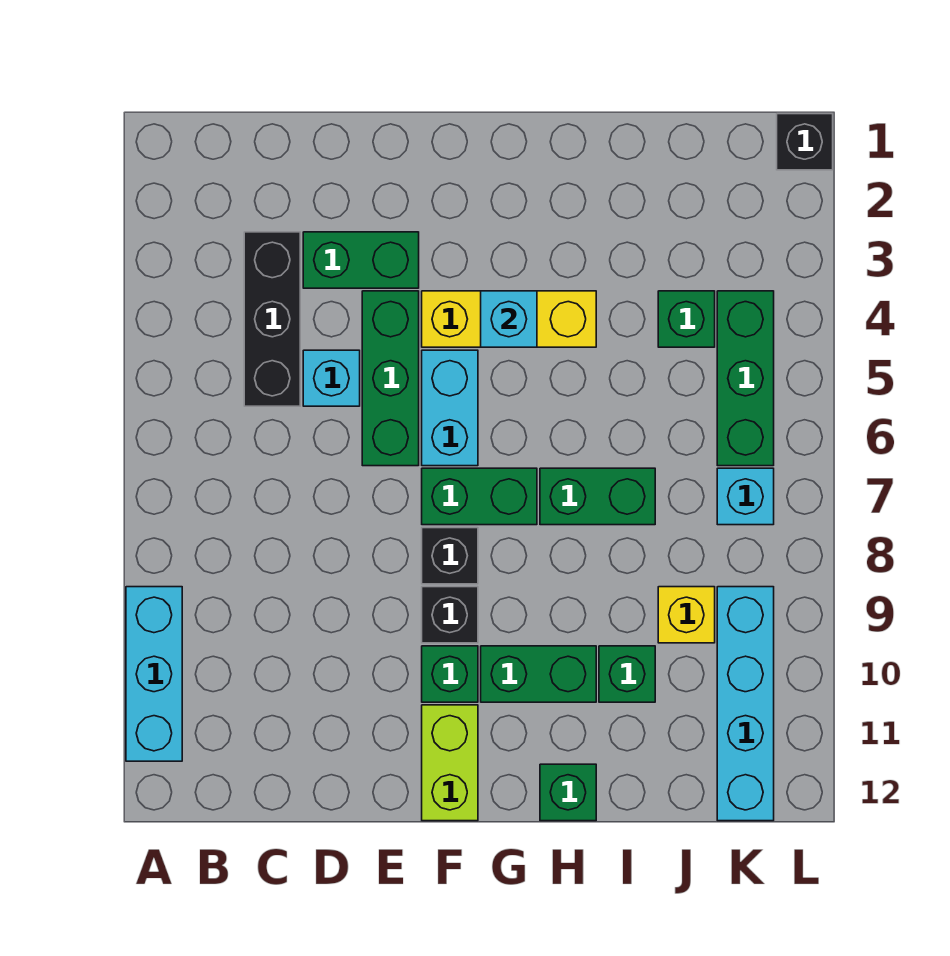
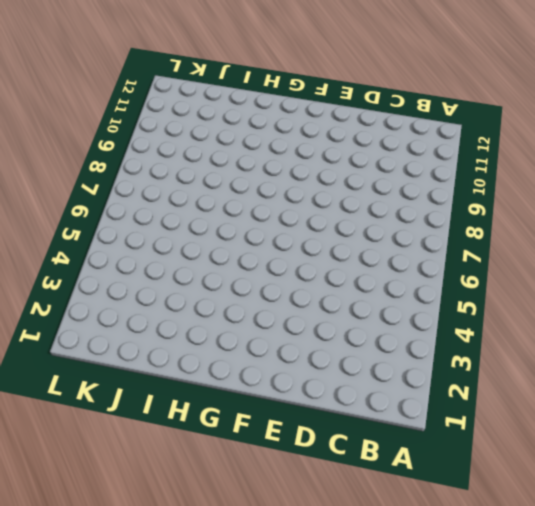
none -> cyan 1x3 brick [126,587,182,761]
none -> black 1x3 brick [244,232,300,406]
none -> green 1x2 brick [303,232,419,288]

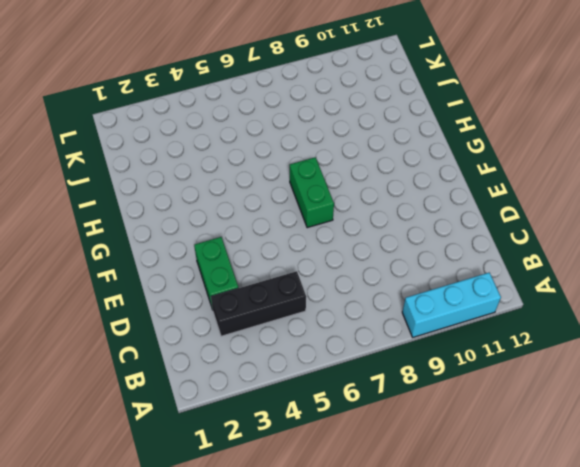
none -> cyan 1x1 brick [303,350,360,406]
none -> green 1x3 brick [362,291,419,466]
none -> yellow 1x3 brick [422,291,596,347]

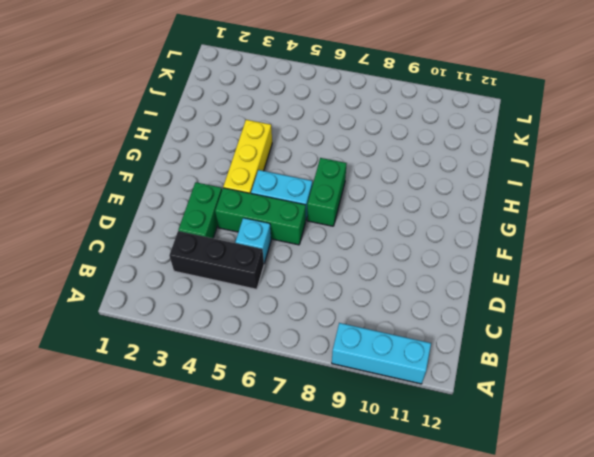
none -> black 1x1 brick [422,528,478,584]
none -> black 1x1 brick [422,587,478,643]
none -> green 1x1 brick [422,646,478,702]

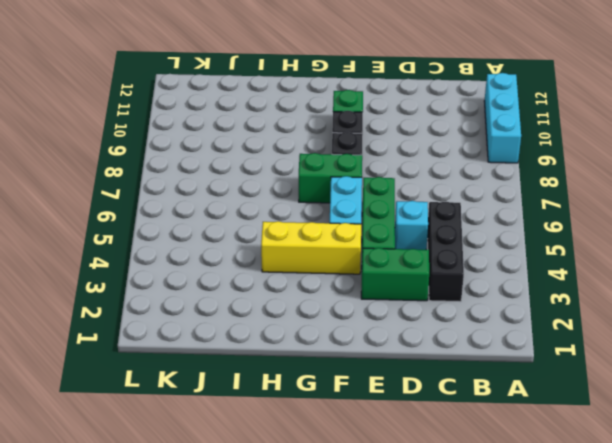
none -> lime 1x2 brick [422,705,478,821]
none -> green 1x2 brick [481,646,596,702]
none -> green 1x2 brick [540,468,655,525]

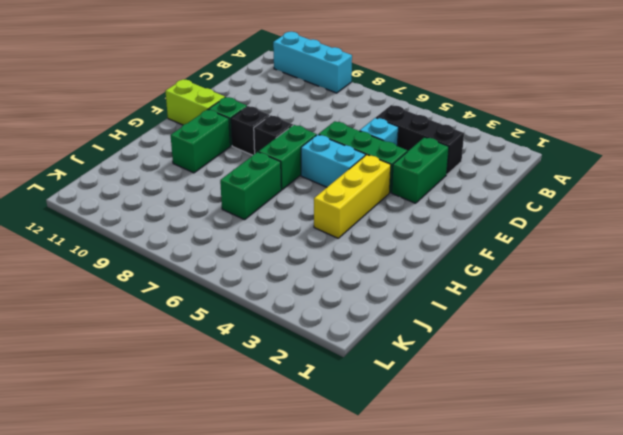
none -> green 1x1 brick [540,764,596,821]
none -> green 1x1 brick [599,646,655,702]
none -> green 1x1 brick [658,291,715,347]

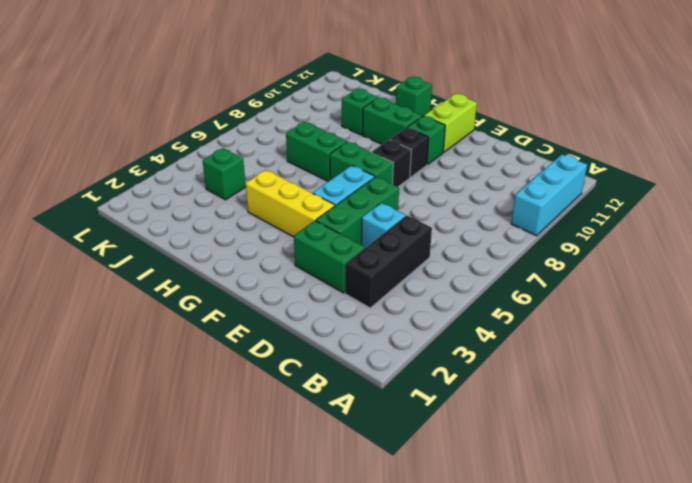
none -> yellow 1x1 brick [658,587,715,643]
none -> green 1x3 brick [717,291,774,466]
none -> cyan 1x1 brick [717,468,774,525]

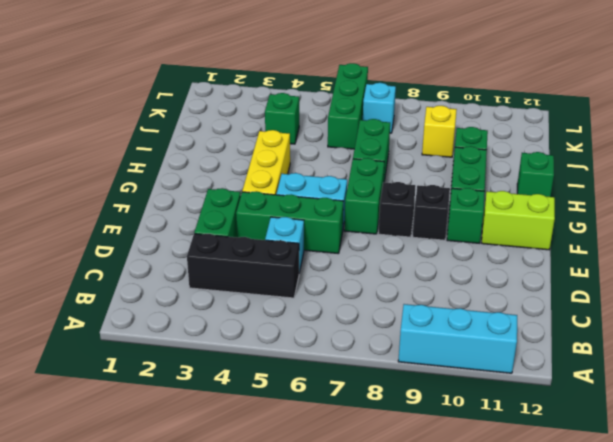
green 1x3 brick [328,63,368,149] -> green 1x3 brick turned to [717,291,774,466]
none -> cyan 1x4 brick [717,587,774,821]
none -> black 1x1 brick [777,114,833,170]
none -> cyan 1x1 brick [481,291,537,347]

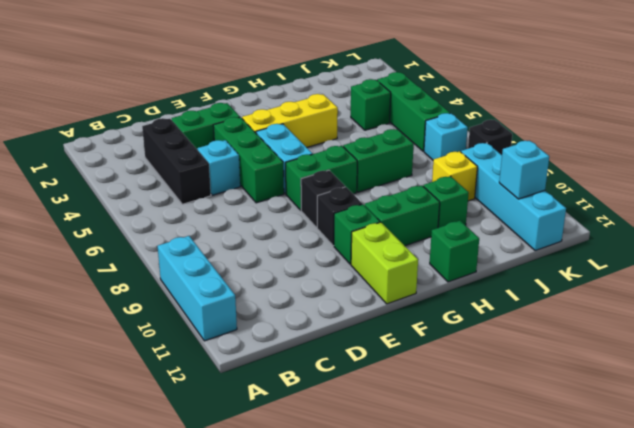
cyan 1x1 brick [499,141,549,199] -> cyan 1x1 brick moved to [481,291,537,347]
black 1x1 brick [468,120,512,155] -> black 1x1 brick moved to [777,114,833,170]

